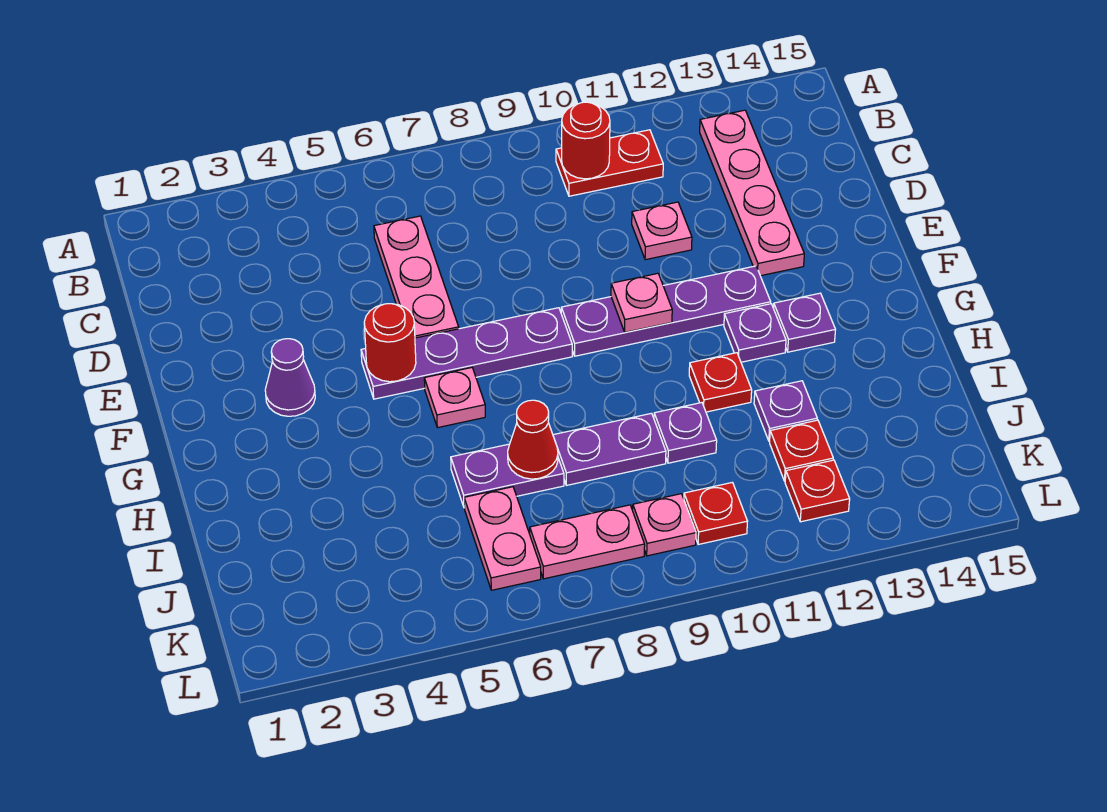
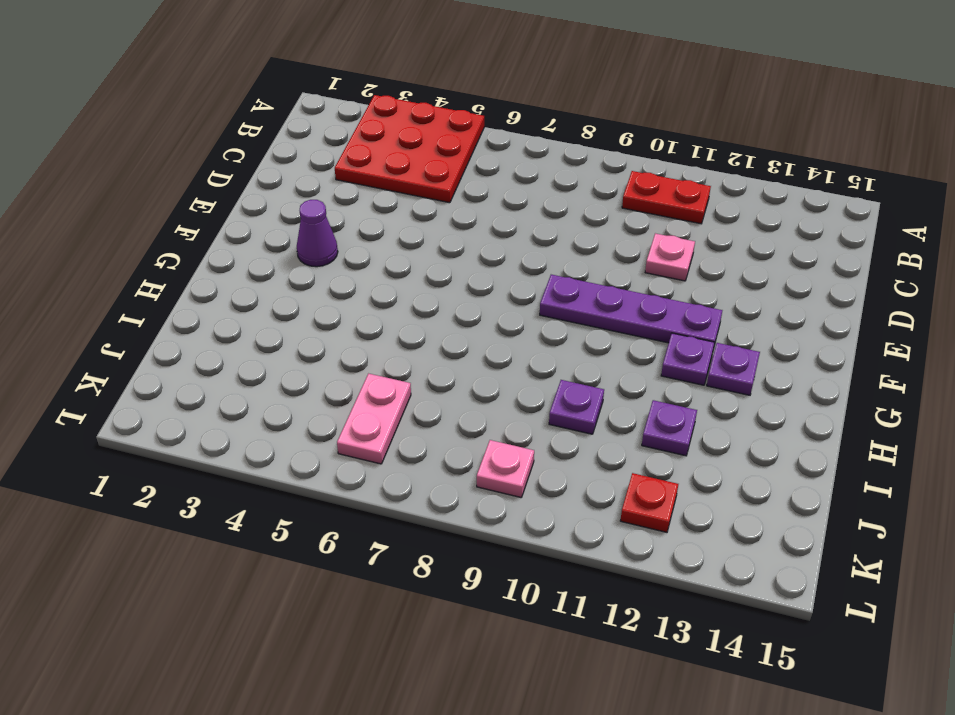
red 3x3 plate [335,95,484,203] -> none
none -> pink 1x4 plate [700,110,804,276]
none -> pink 1x3 plate [374,216,459,338]
none -> purple 1x4 plate [361,308,572,399]

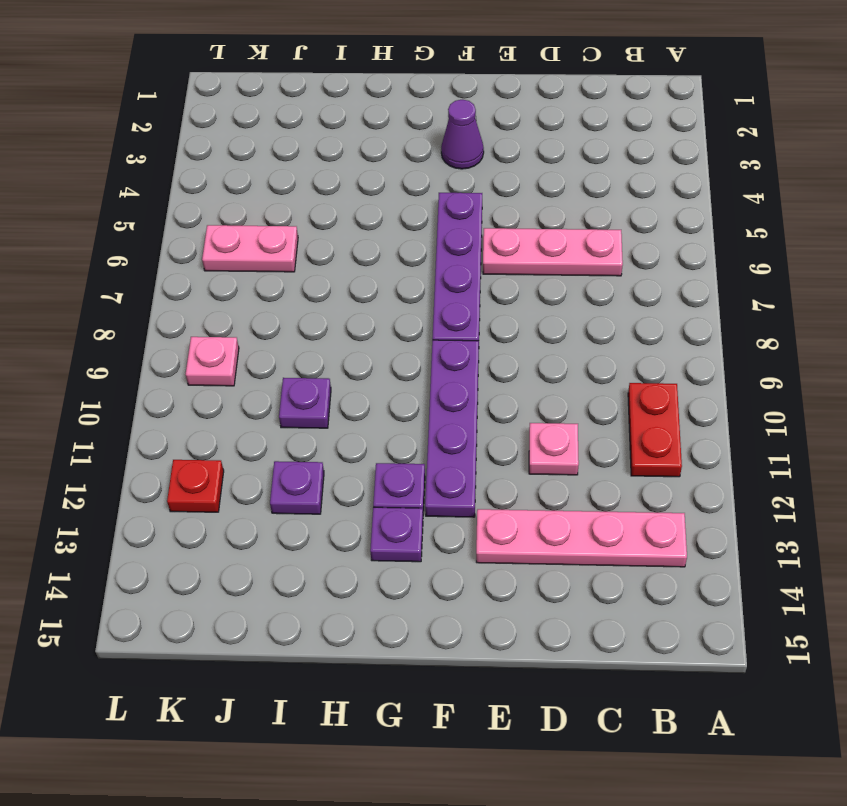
none -> pink 1x1 plate [424,368,485,428]
none -> red 1x1 plate [689,353,752,412]
none -> purple 1x2 plate [451,444,564,507]

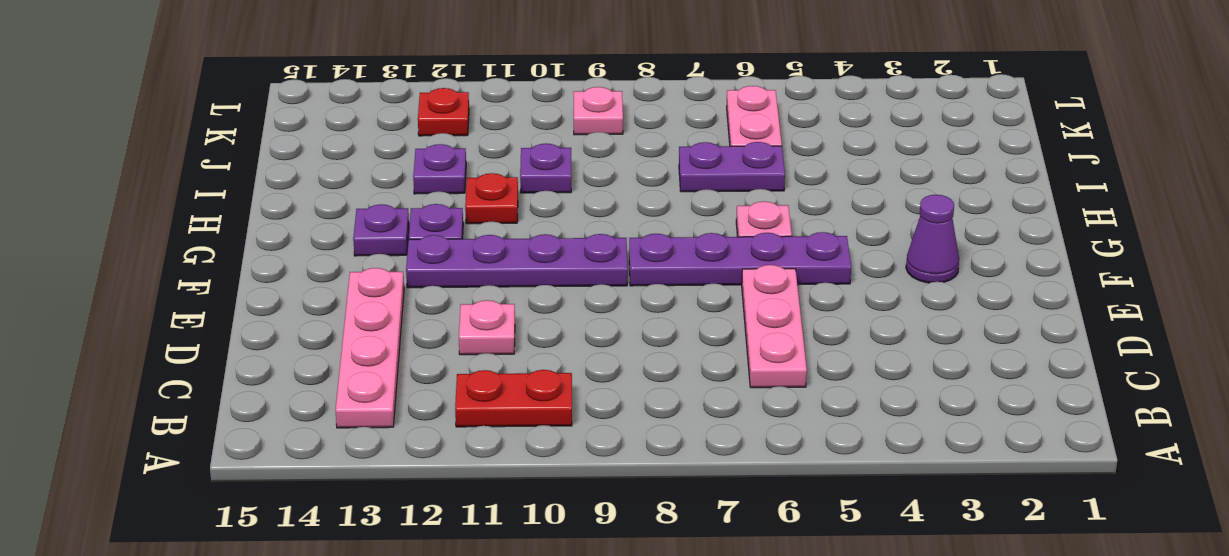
none -> purple 1x2 plate [553,413,666,485]
none -> red 1x1 plate [770,420,833,481]
none -> pink 1x2 plate [530,505,645,579]

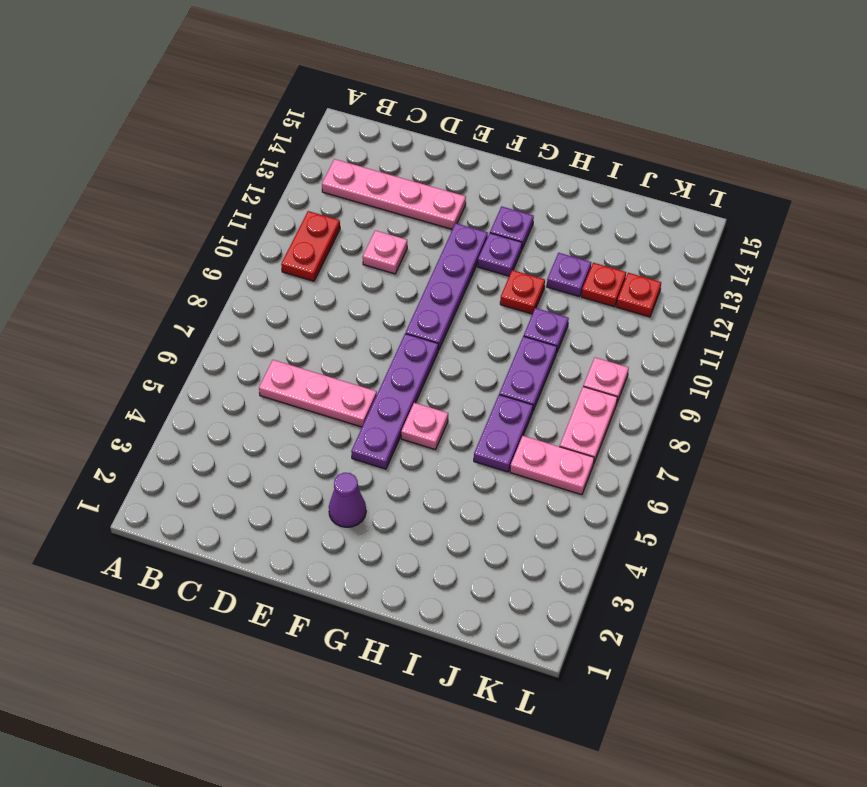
none -> red 1x1 plate [684,482,747,545]
none -> red 1x1 round brick [562,102,610,179]
none -> red 1x1 round brick [364,304,416,382]

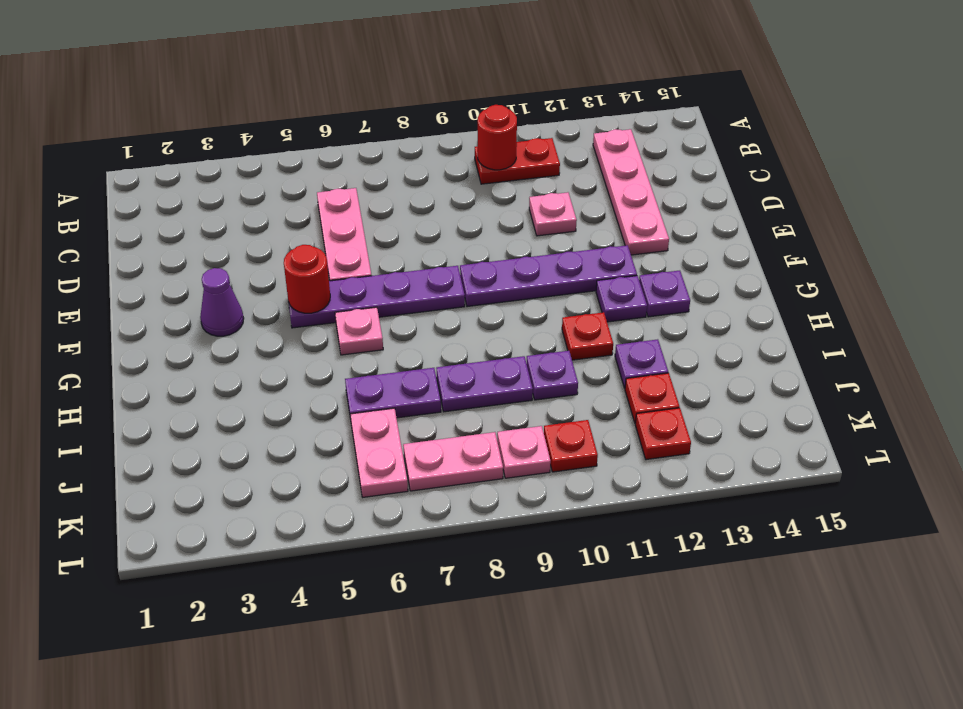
none -> pink 1x1 plate [611,273,672,332]
none -> red 1x1 cone [508,400,558,479]

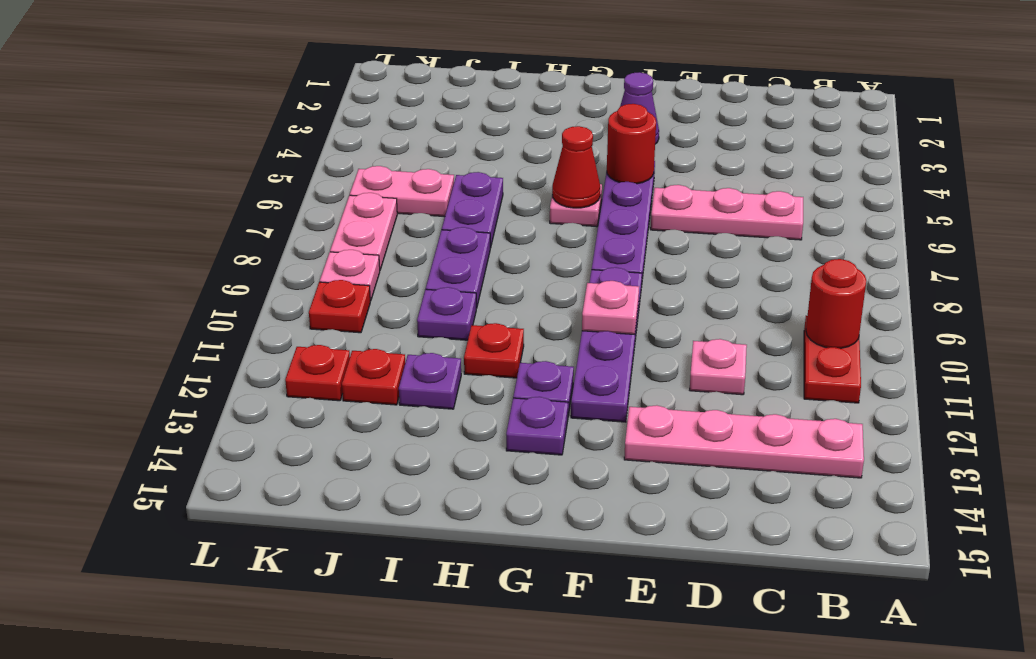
red 1x1 cone [552,126,600,208] -> red 1x1 cone moved to [508,400,558,479]

